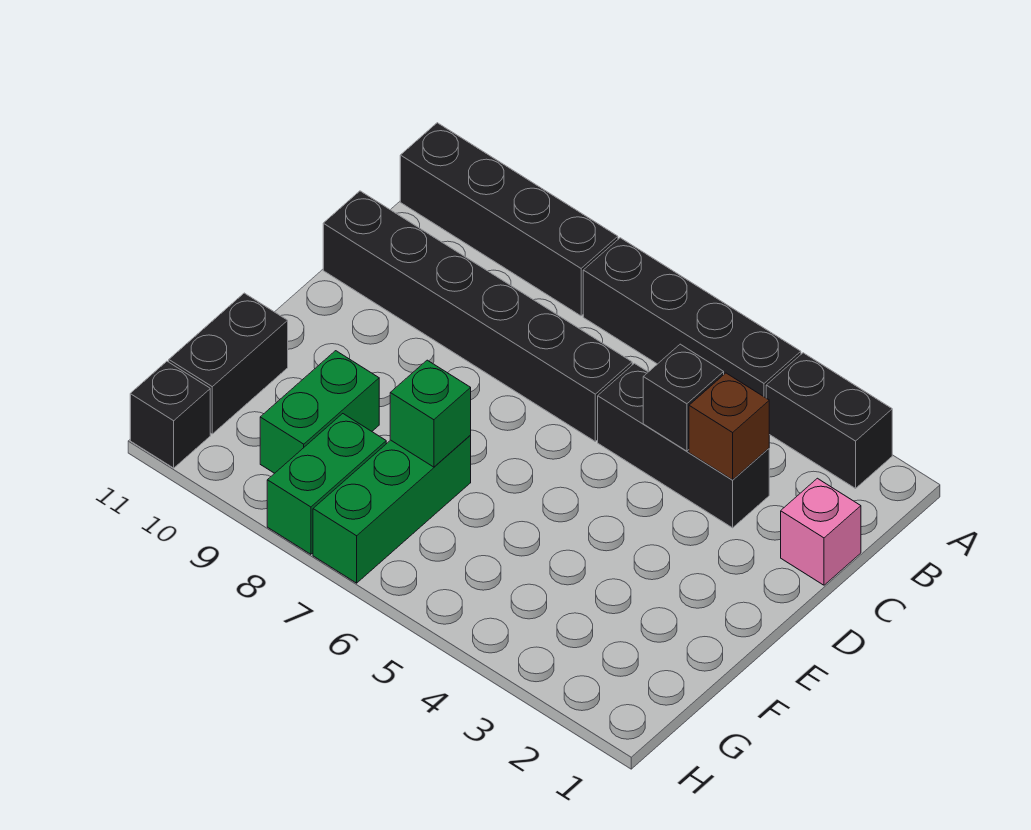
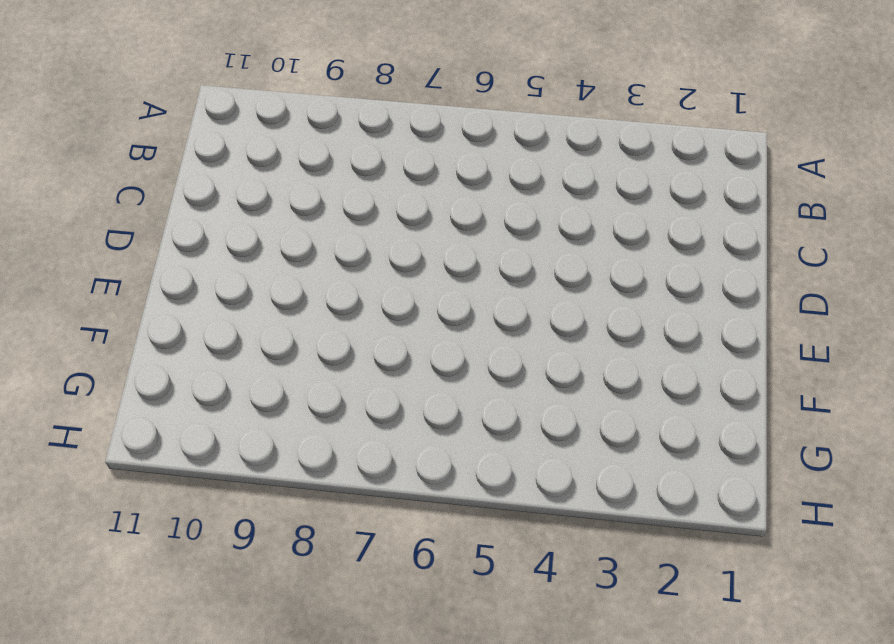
none -> black 1x2 brick [766,353,892,488]
none -> black 1x4 brick [583,238,801,398]
none -> black 1x4 brick [400,123,618,316]

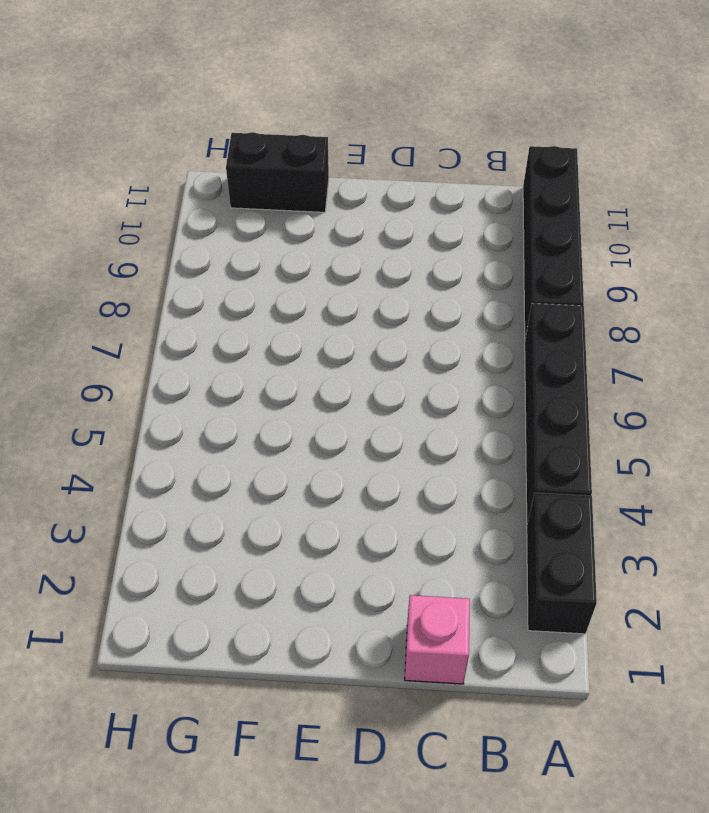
none -> black 1x3 brick [598,363,769,528]
none -> black 1x6 brick [323,191,632,441]
none -> green 1x3 brick [313,436,471,583]

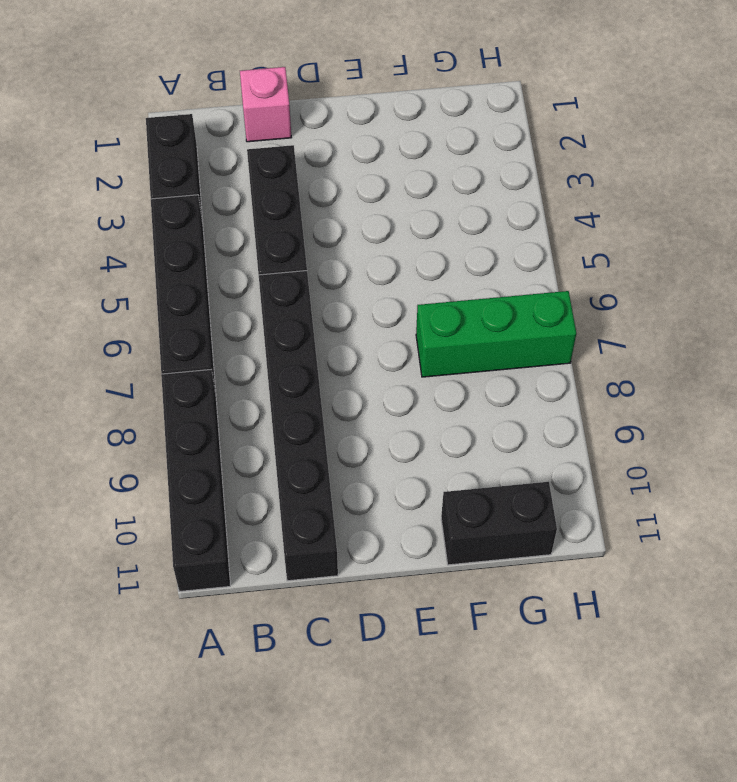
none -> green 1x2 brick [260,351,379,473]
none -> green 1x2 brick [267,414,386,554]
none -> black 1x1 brick [130,361,210,468]

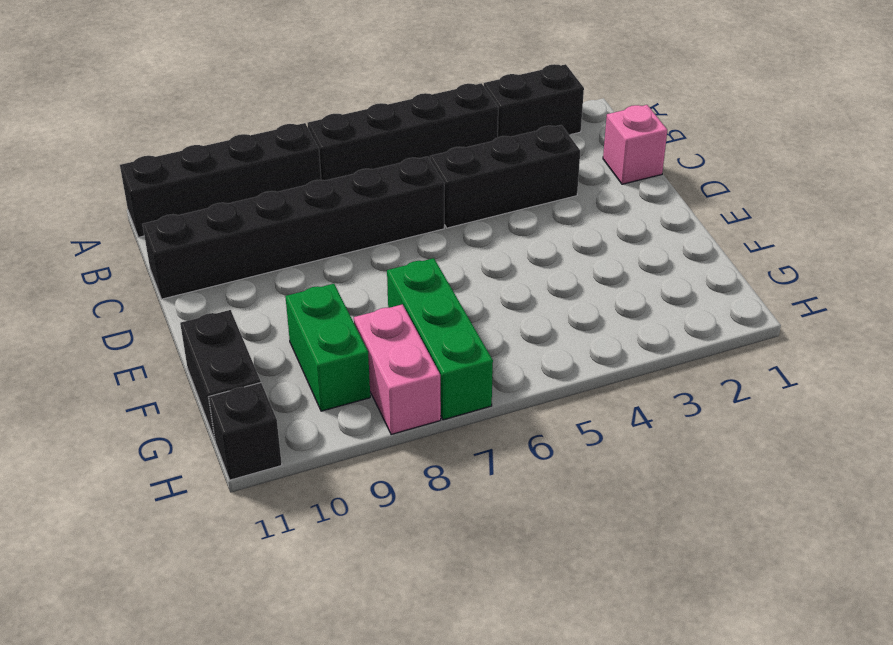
pink 1x2 brick [354,304,441,435] -> green 1x2 brick [267,414,386,554]
none -> brown 1x1 brick [689,373,769,480]
none -> black 1x1 brick [643,344,724,451]
none -> green 1x1 brick [390,360,471,467]

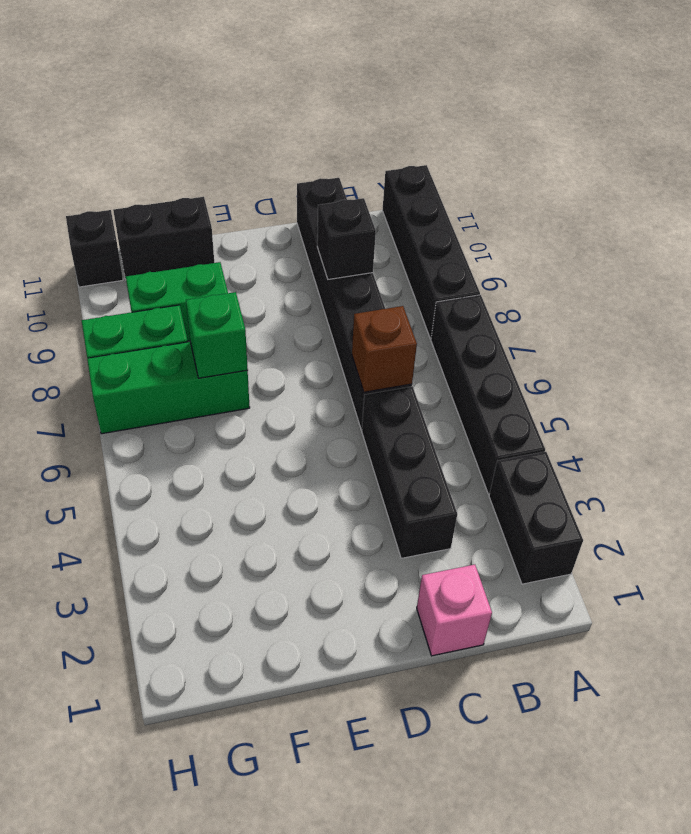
brown 1x1 brick [352,306,417,392] -> brown 1x1 brick moved to [689,373,769,480]
black 1x1 brick [317,198,376,279] -> black 1x1 brick moved to [643,344,724,451]

